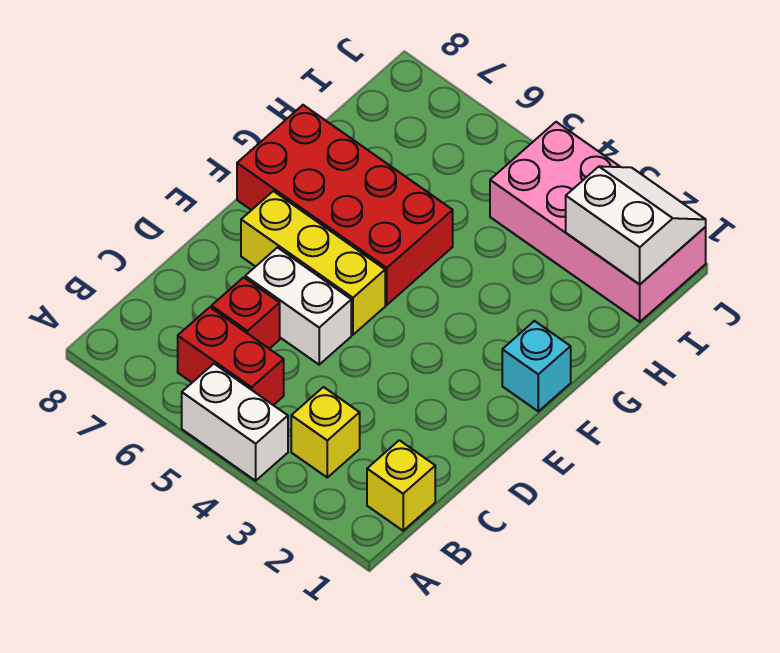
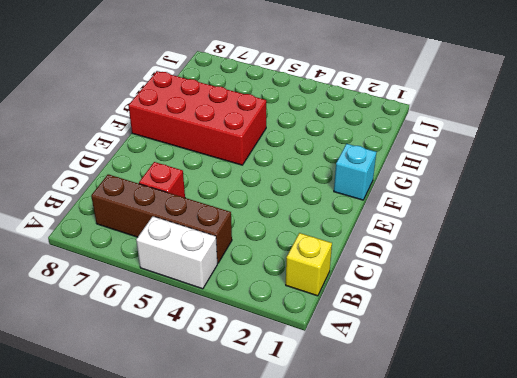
brown 1x4 brick [91,174,232,263] -> red 1x2 brick [178,307,284,405]
none -> yellow 1x1 brick [291,387,360,477]
none -> white 1x2 brick [245,248,351,365]

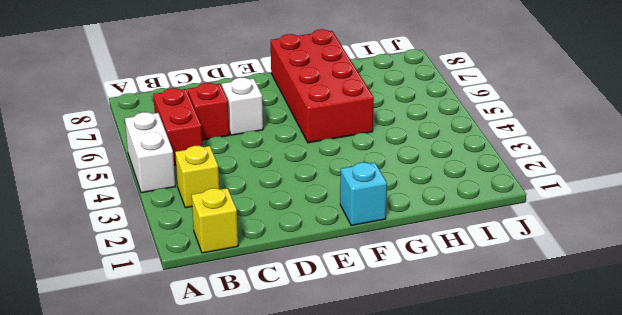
white 1x1 brick [222,78,263,135] -> white 1x2 brick [245,248,351,365]
none -> yellow 1x3 brick [241,191,385,335]
none -> pink 2x4 brick [490,122,706,322]

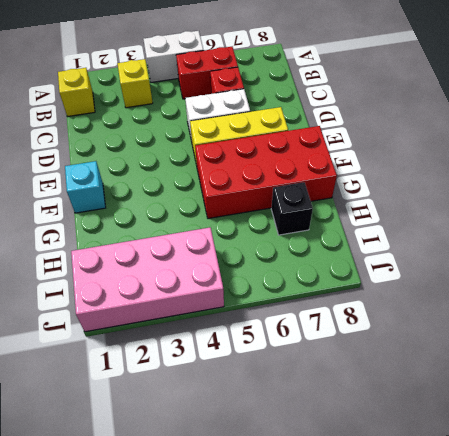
black 1x1 brick [271,182,313,235] -> none
none -> white 2x2 slope [566,166,706,284]

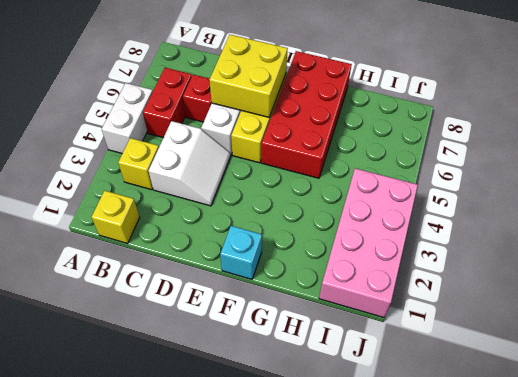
white 2x2 slope [149,121,231,206] -> white 2x2 slope moved to [566,166,706,284]
yellow 2x2 brick [210,35,288,117] -> none

